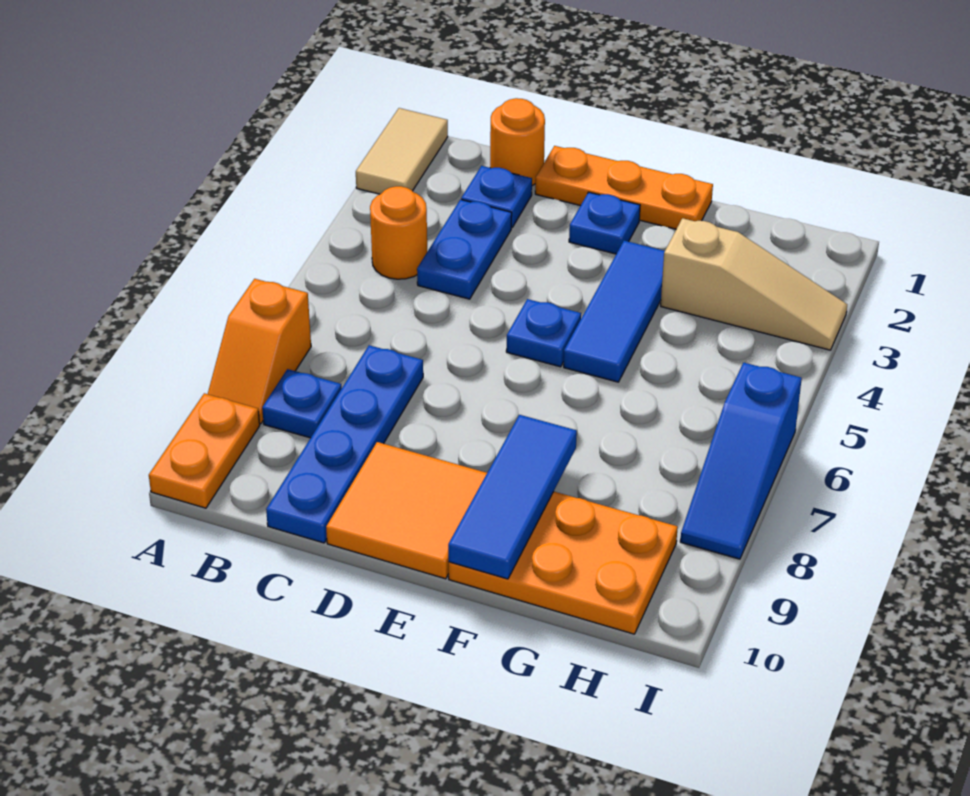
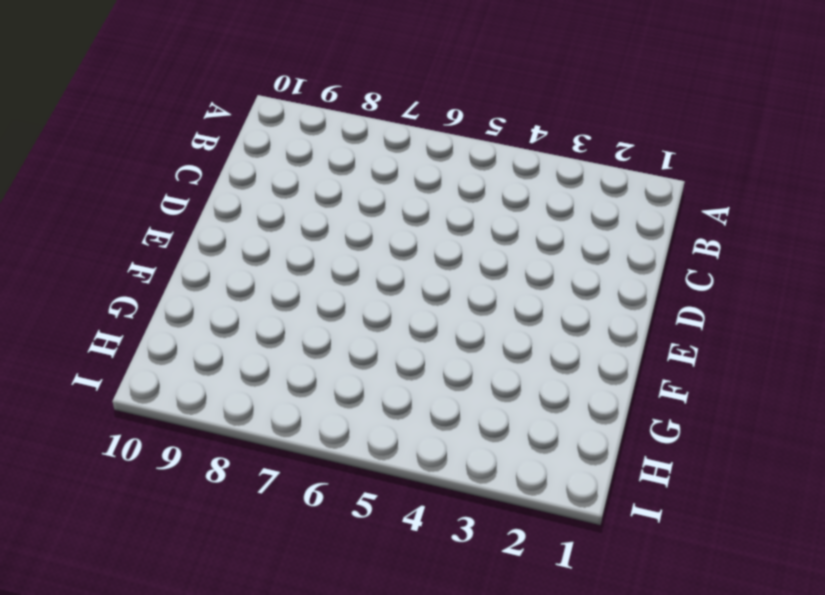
none -> tan 1x2 tile [356,108,448,194]
none -> orange 1x2 slope [208,279,311,424]
none -> orange 1x2 plate [149,393,260,508]

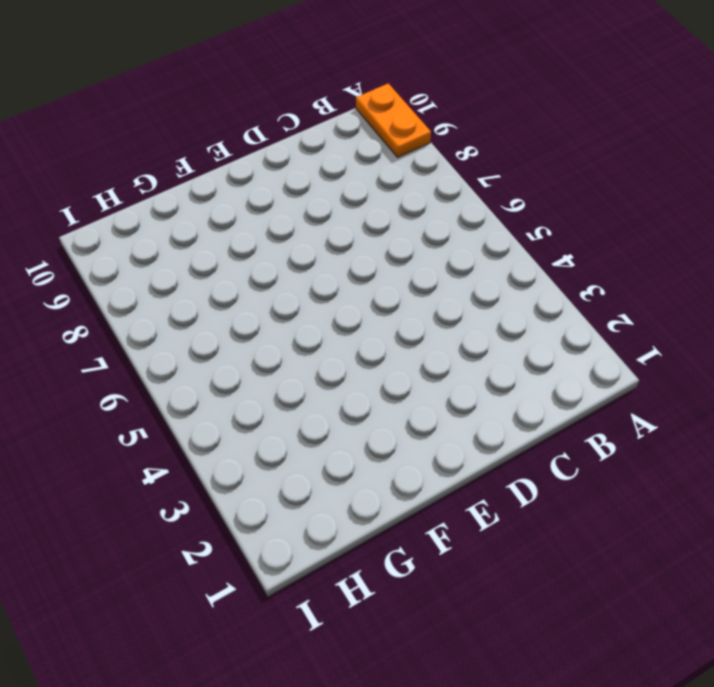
none -> tan 1x2 tile [356,108,448,194]
none -> orange 1x2 slope [208,279,311,424]
none -> orange 1x1 round brick [370,186,427,279]

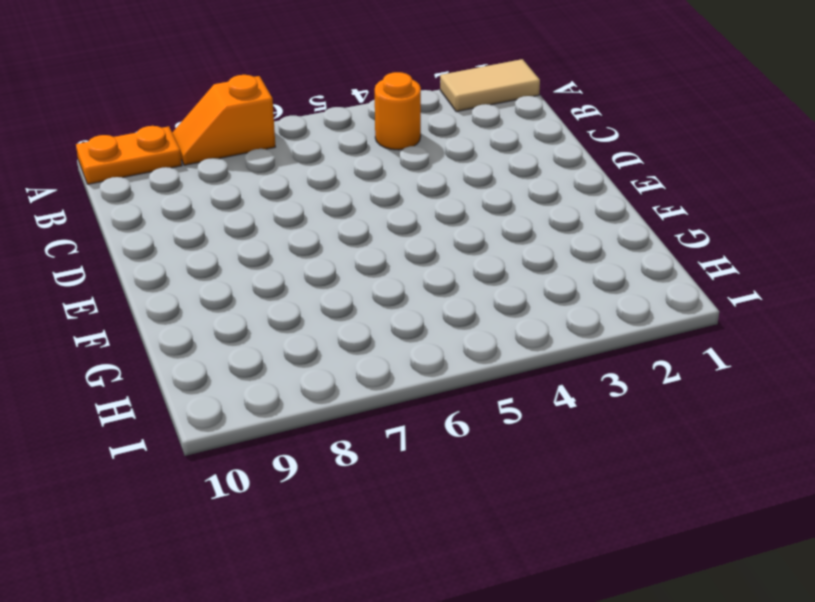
none -> blue 1x1 plate [262,369,342,438]
none -> orange 1x1 round brick [490,98,545,186]
none -> blue 1x1 plate [461,166,532,228]

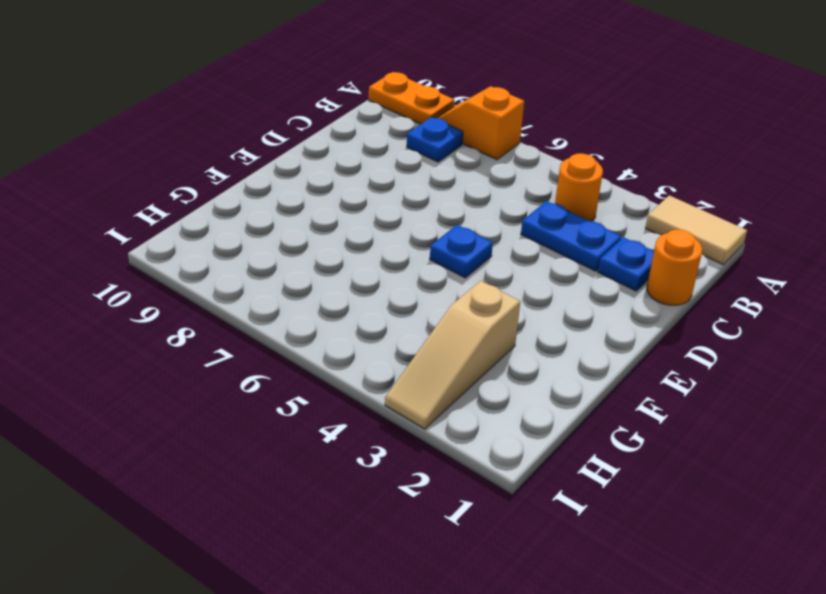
none -> blue 1x4 plate [266,345,423,543]
none -> orange 1x3 plate [535,146,713,229]
none -> orange 2x2 tile [326,442,487,579]

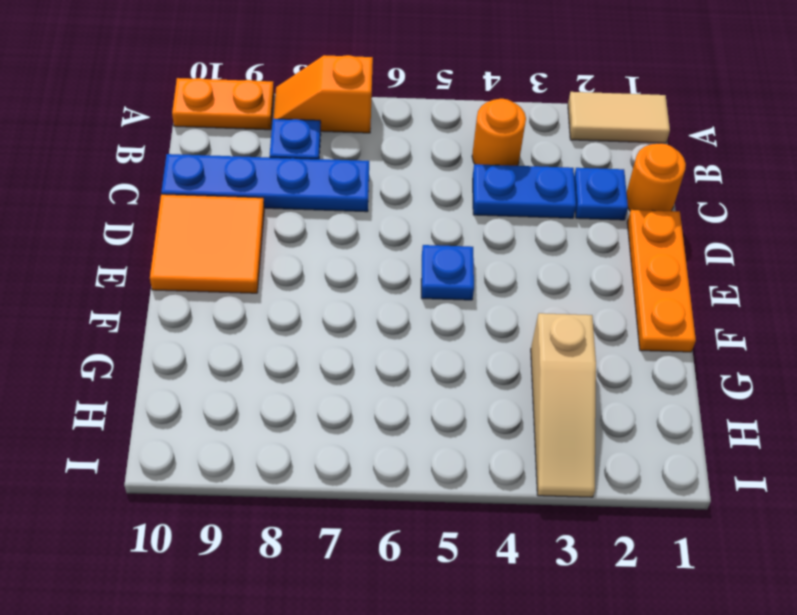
none -> blue 1x1 plate [569,192,640,254]
none -> blue 1x3 tile [564,241,665,382]
none -> orange 2x3 plate [449,492,678,634]

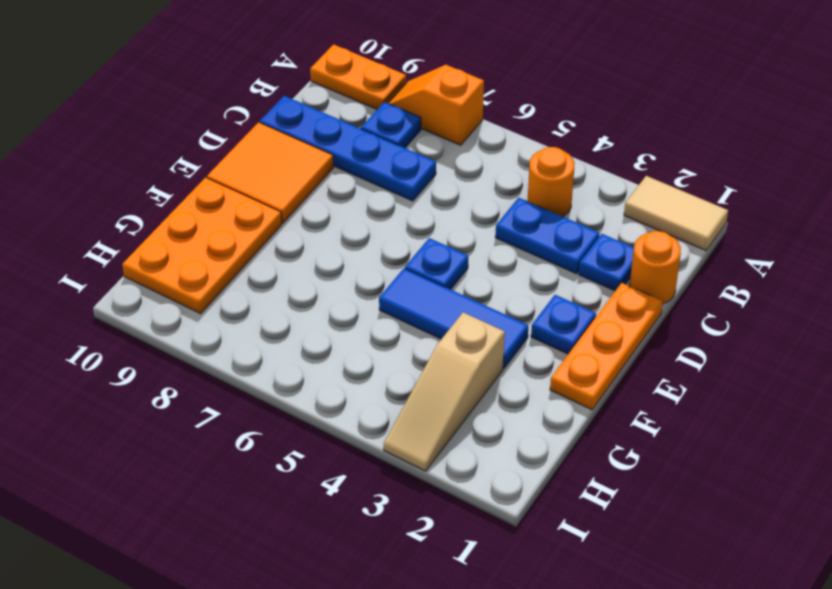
none -> blue 1x3 slope [680,363,802,559]
none -> blue 1x3 tile [448,415,577,579]

